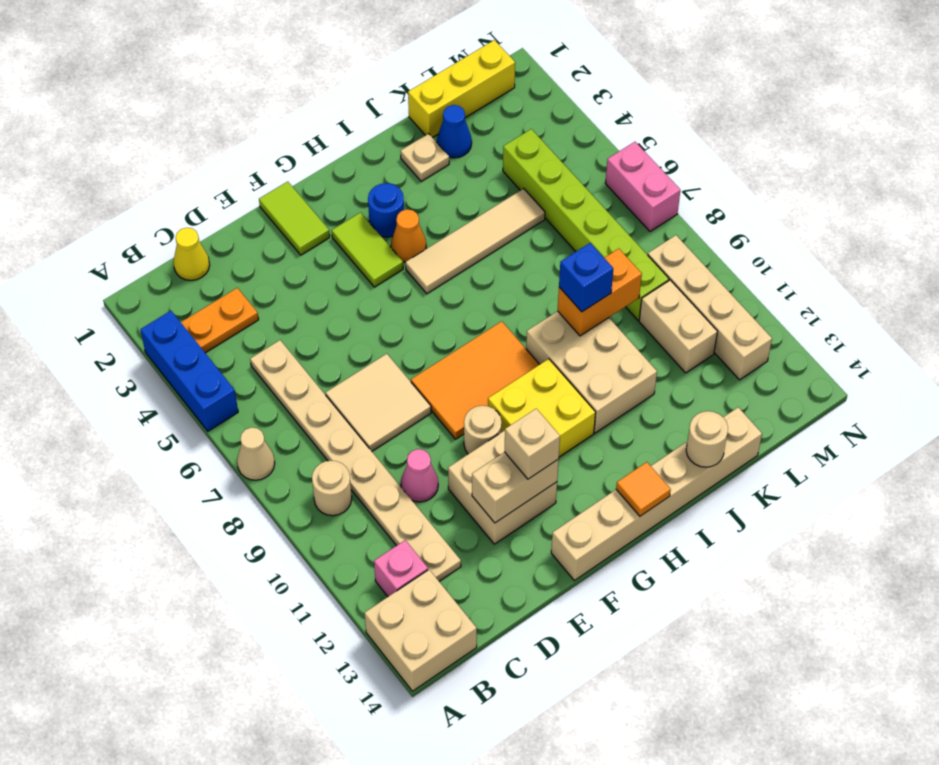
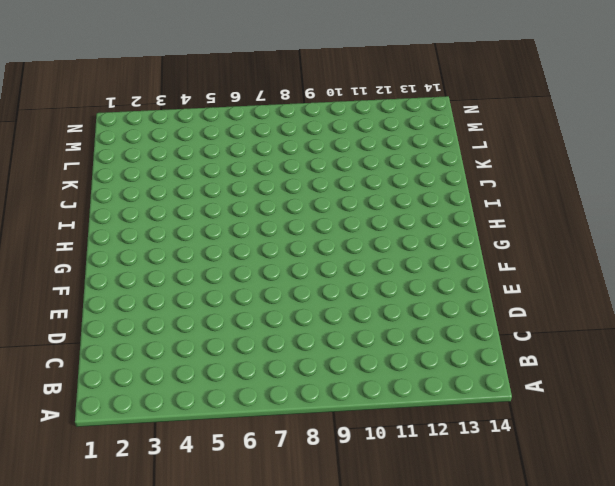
none -> blue 1x3 brick [140,311,238,431]
none -> tan 1x1 cone [237,427,275,480]
none -> tan 2x2 brick [364,570,477,691]
none -> orange 1x2 plate [181,288,259,353]

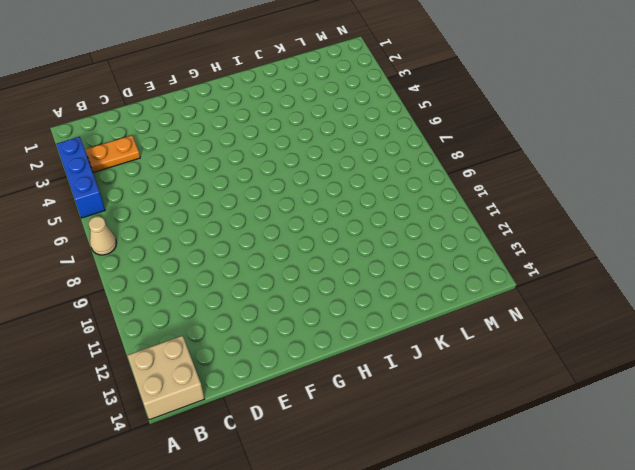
none -> tan 1x1 round brick [312,461,352,516]
none -> pink 1x1 brick [374,540,428,596]
none -> yellow 1x1 cone [173,228,210,280]
none -> tan 1x8 plate [250,340,461,581]

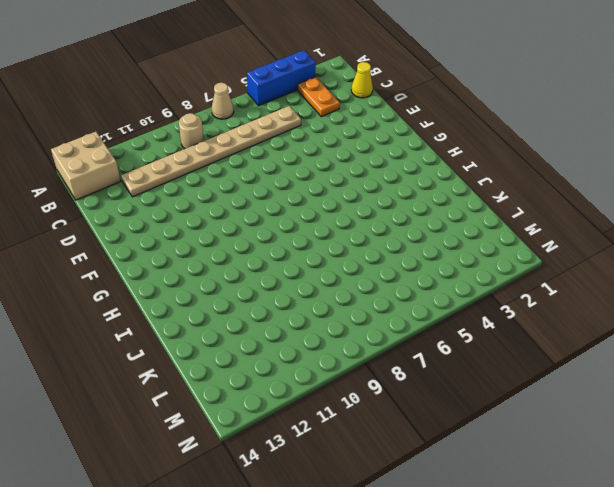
none -> pink 1x1 brick [374,540,428,596]
none -> tan 2x2 tile [326,354,431,451]
none -> pink 1x1 cone [401,449,438,502]
none -> tan 2x2 brick [448,430,557,544]

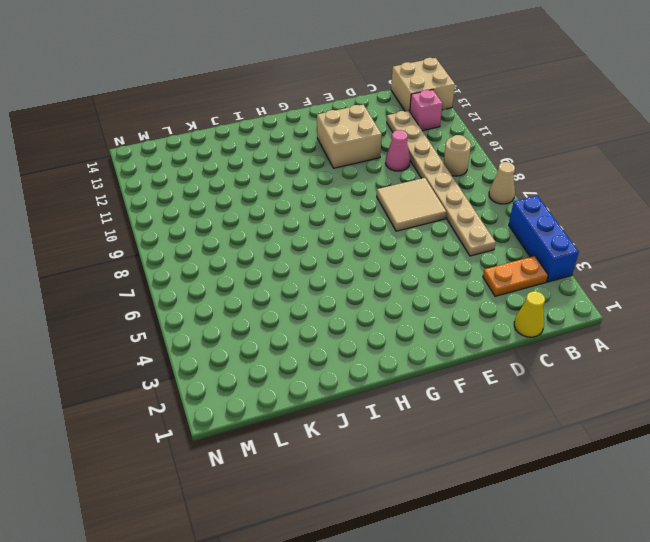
none -> lime 1x2 tile [259,181,330,255]
none -> orange 2x3 tile [411,321,540,439]
none -> tan 1x1 round brick [464,406,502,454]
none -> tan 1x6 brick [551,407,762,581]

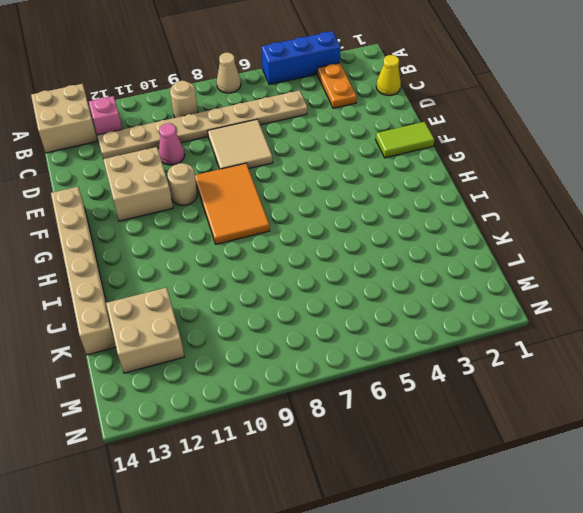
tan 2x2 brick [106,288,184,373] -> none
none -> lime 1x2 tile [332,213,403,287]
none -> yellow 2x2 brick [488,359,596,457]
none -> blue 1x1 round brick [368,183,404,237]
none -> orange 1x1 cone [391,209,426,262]

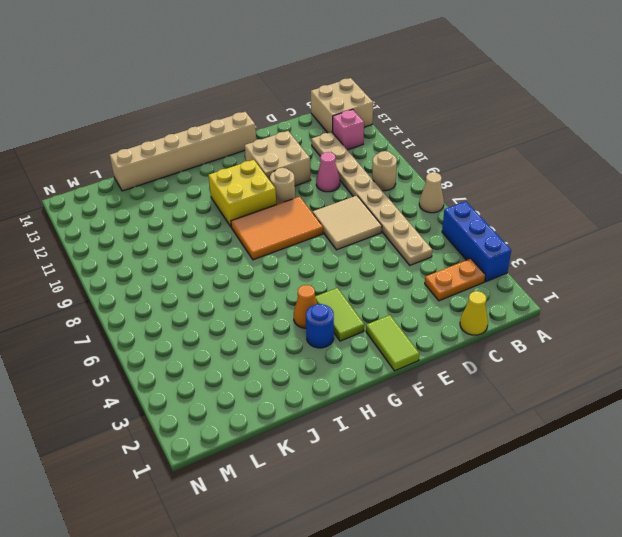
none -> tan 1x4 tile [406,189,545,294]
none -> tan 2x3 brick [526,311,657,433]
none -> tan 1x1 plate [401,134,449,181]
none -> yellow 1x3 brick [408,40,515,138]

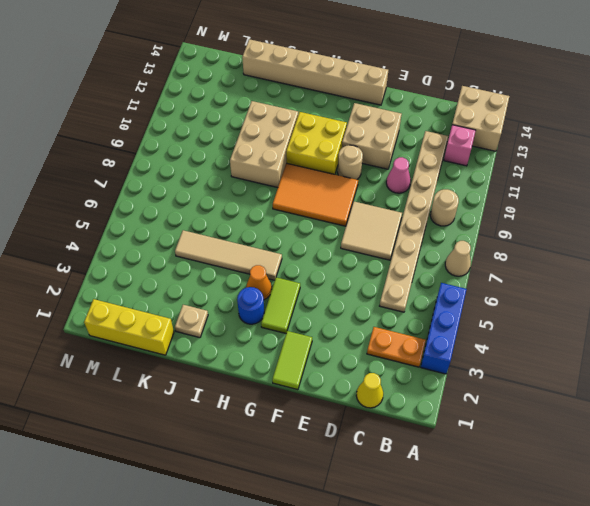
none -> blue 1x1 cone [437,105,472,158]
none -> lime 1x6 brick [503,129,669,320]
none -> tan 1x2 brick [639,280,717,373]
none -> tan 1x4 brick [648,235,772,380]

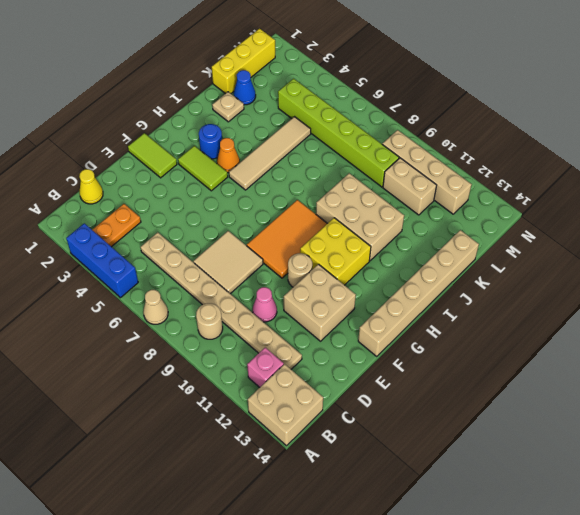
none -> pink 1x2 brick [605,142,680,231]
none -> tan 1x2 brick [472,452,559,523]
none -> orange 1x1 tile [616,462,671,516]
none -> orange 1x2 brick [558,249,642,336]

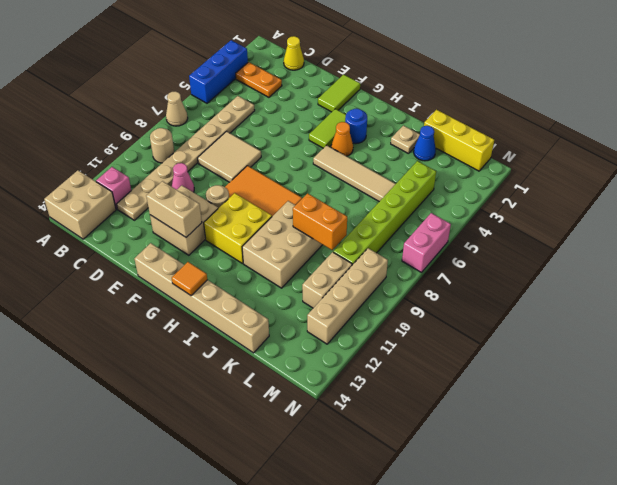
none -> tan 1x1 round brick [686,411,728,467]
none -> tan 1x1 brick [504,409,560,479]
none -> blue 1x1 brick [559,243,613,312]

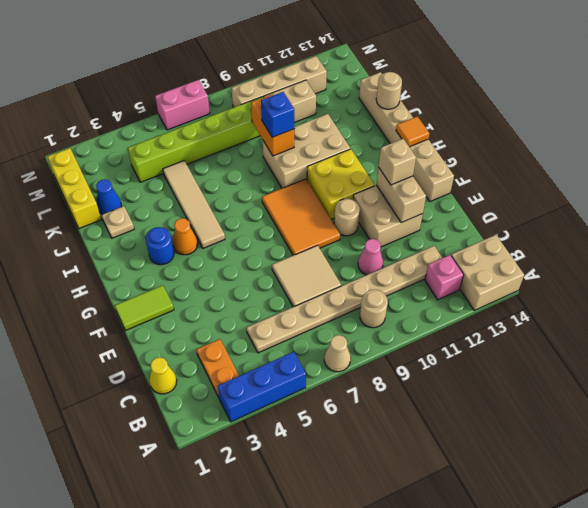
none -> lime 1x2 tile [332,213,403,287]

